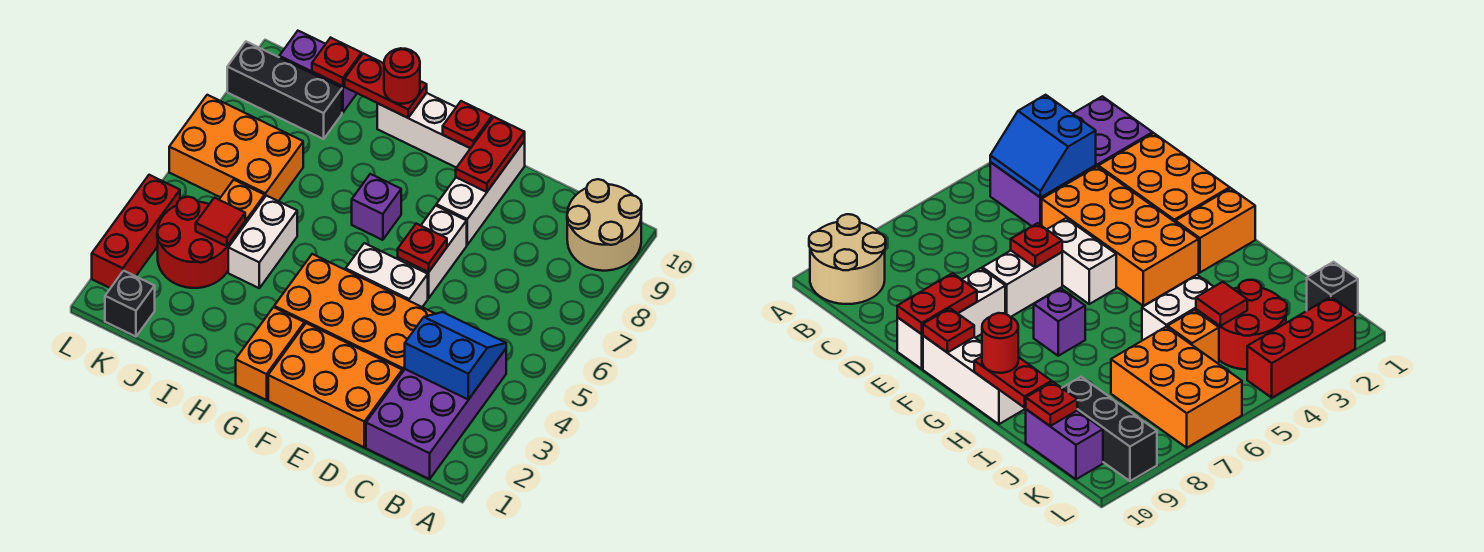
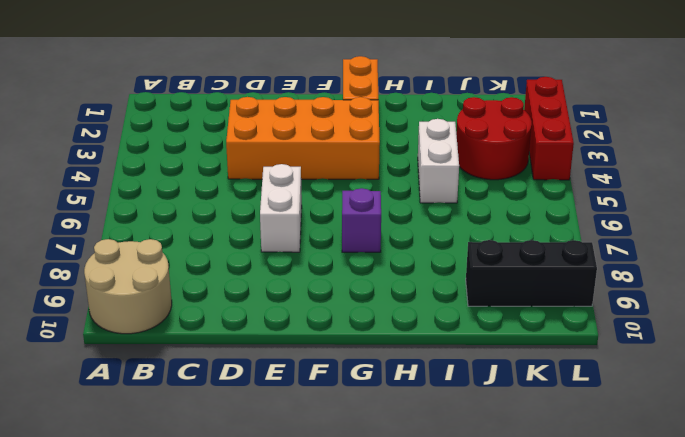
none -> purple 2x4 brick [366,349,506,479]
none -> orange 2x3 brick [268,323,402,447]
none -> white 1x2 brick [346,243,428,307]

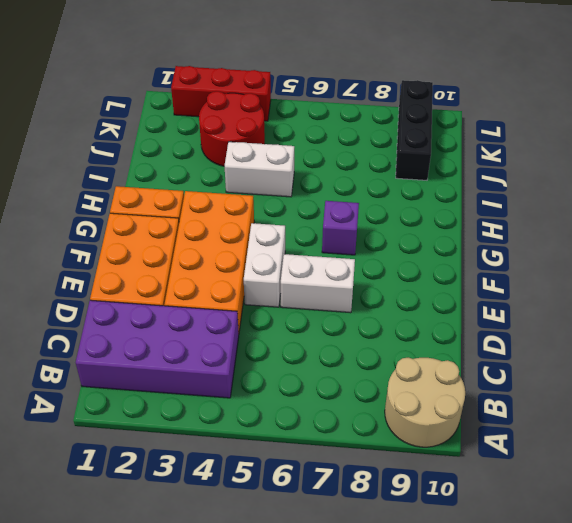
none -> white 1x3 brick [436,141,525,245]
none -> white 1x3 brick [377,93,470,168]
none -> orange 1x1 brick [219,180,265,240]

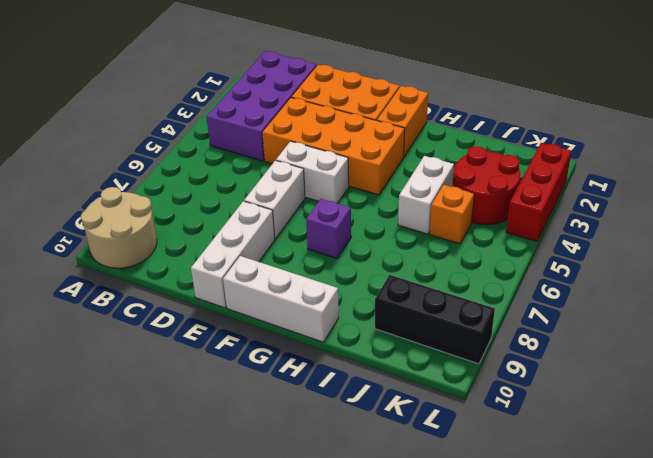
none -> orange 2x3 brick [169,95,303,201]
none -> purple 1x2 brick [279,31,357,112]
none -> black 1x1 brick [105,271,155,337]

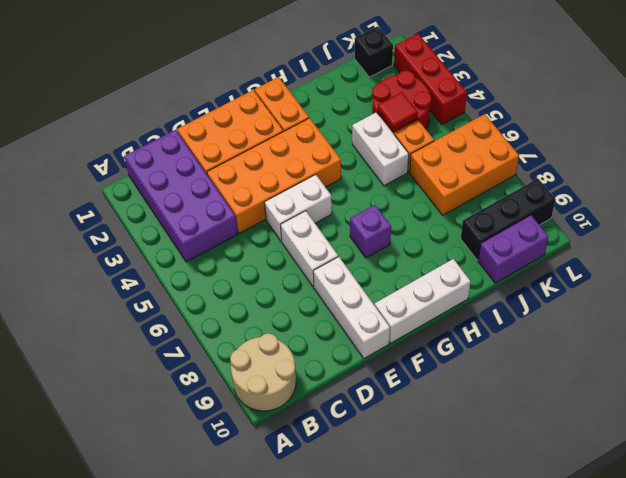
none -> blue 2x2 slope [405,312,506,400]
none -> red 1x1 plate [398,224,447,272]
none -> red 1x2 plate [456,117,525,192]

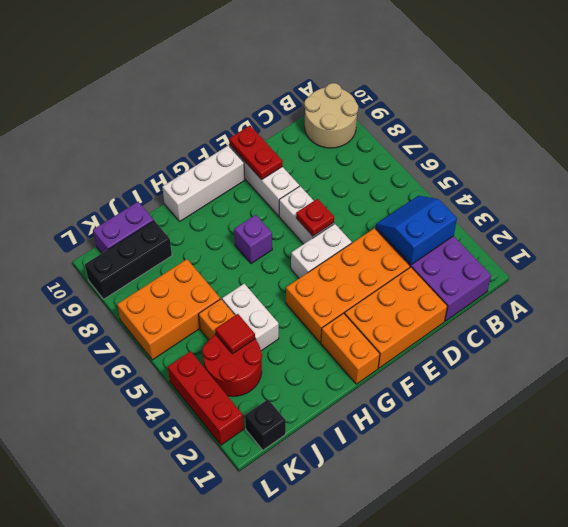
none -> red 1x1 plate [443,101,492,148]
none -> red 1x2 plate [345,54,427,118]
none -> red 1x1 plate [312,38,362,86]

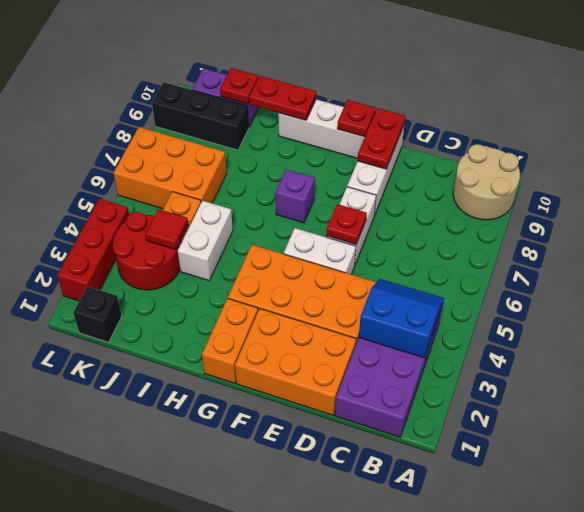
none -> red 1x1 round brick [384,48,420,104]

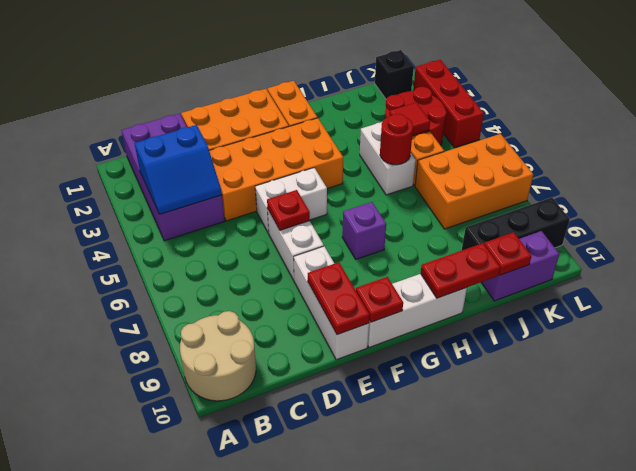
red 1x1 round brick [380,114,413,165] -> red 1x1 round brick moved to [384,48,420,104]

